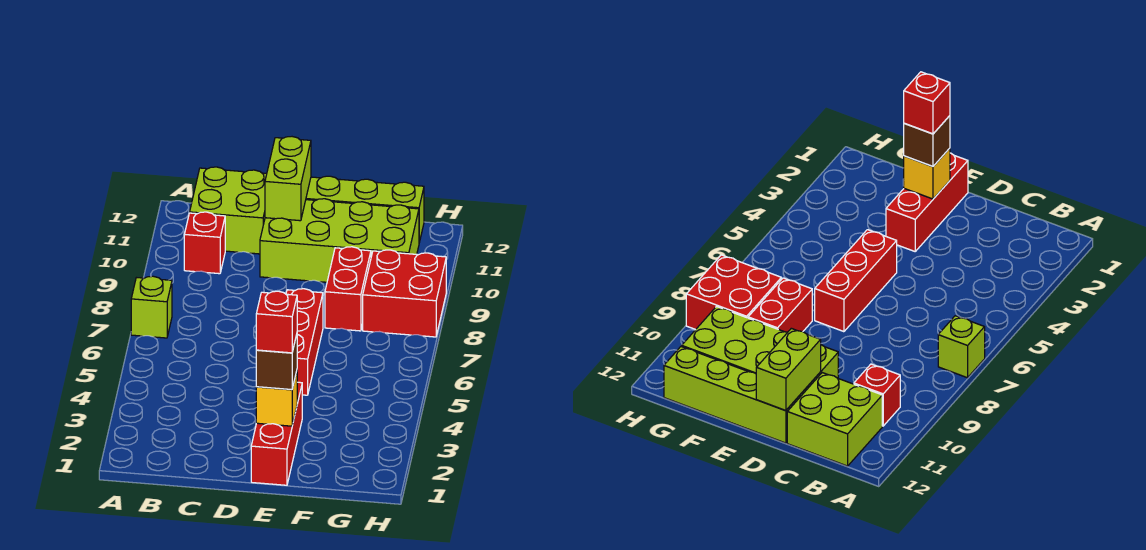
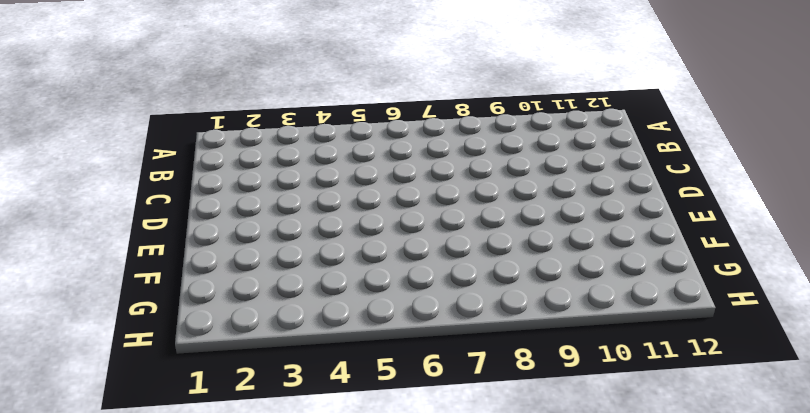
none -> lime 1x1 brick [131,276,172,338]
none -> red 1x1 brick [184,212,225,274]
none -> lime 2x2 brick [190,167,267,254]

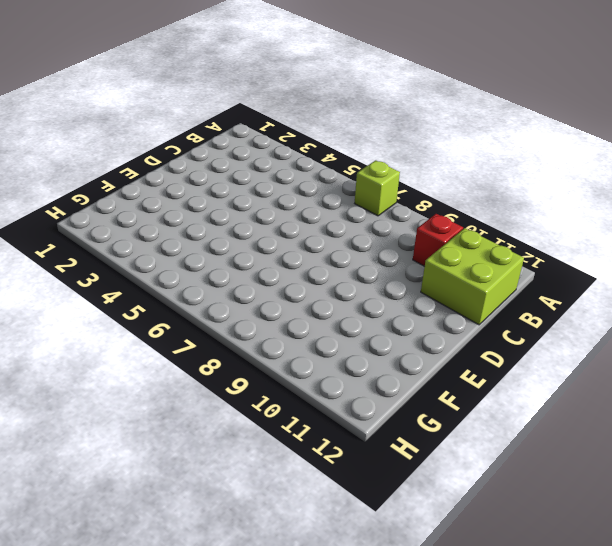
none -> lime 2x4 brick [260,199,419,282]
none -> lime 1x4 brick [306,176,424,242]
none -> red 1x3 brick [251,382,302,485]

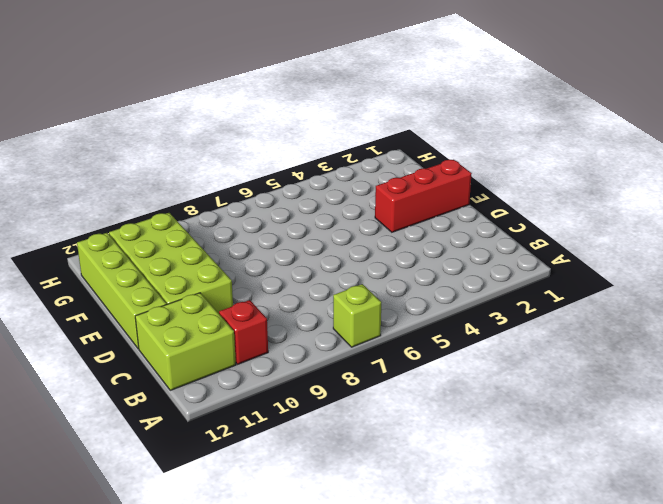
none -> red 1x3 brick [286,289,323,395]
none -> red 1x2 brick [325,247,371,331]
none -> red 2x2 brick [363,250,446,337]

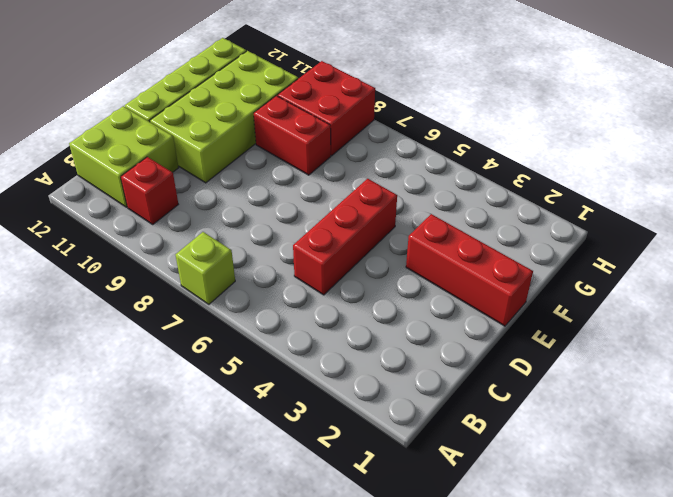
red 1x3 brick [293,179,397,295] -> red 1x3 brick turned to [286,289,323,395]
none -> lime 1x2 brick [265,137,311,221]
none -> yellow 1x1 brick [256,371,297,426]
none -> brown 1x1 brick [256,335,297,390]

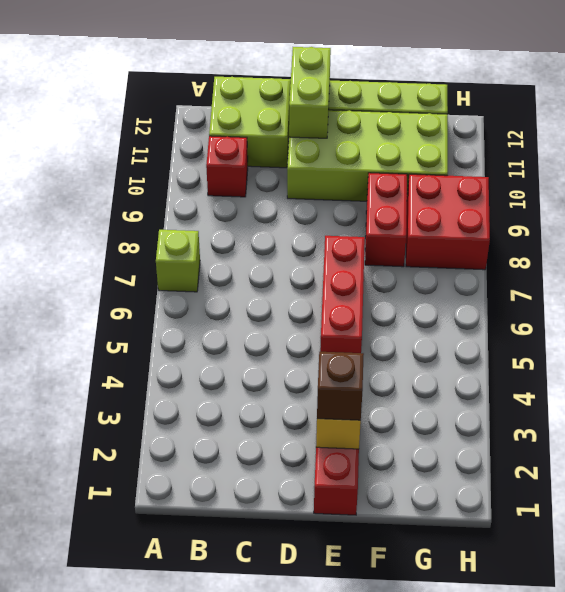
none -> red 1x1 brick [256,291,297,353]

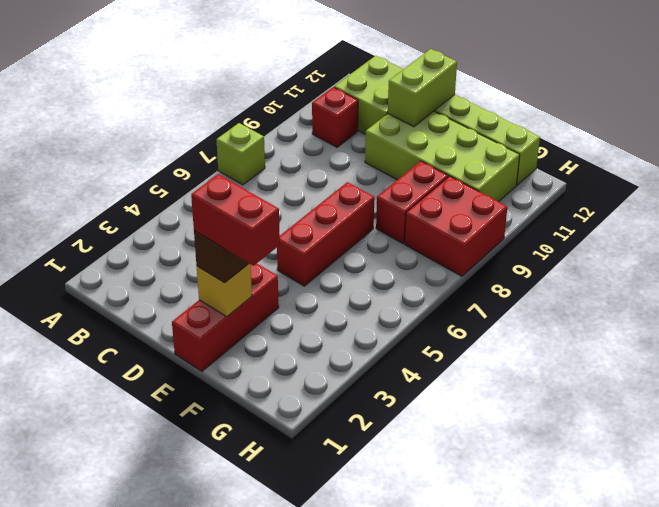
red 1x2 brick [191,174,280,266] -> red 1x1 brick [256,291,297,353]

